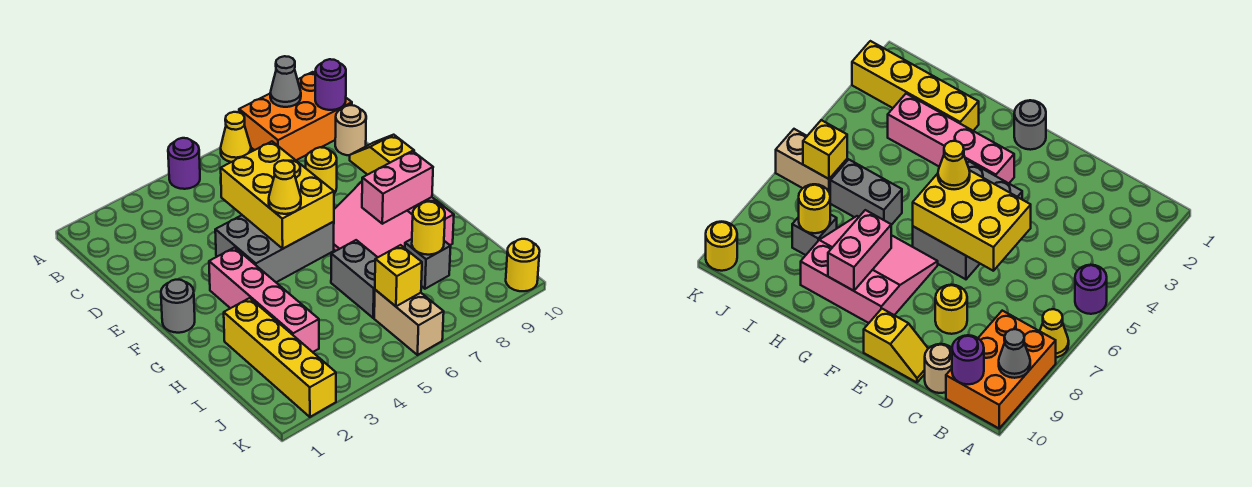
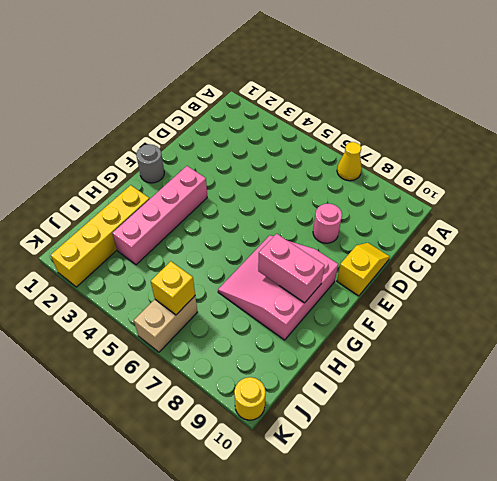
pink 1x1 round brick [313,204,342,243] -> yellow 1x1 round brick [306,147,337,193]
none -> purple 1x1 round brick [168,138,200,189]
none -> orange 2x3 brick [239,72,352,160]
none -> tan 1x1 round brick [335,105,366,156]

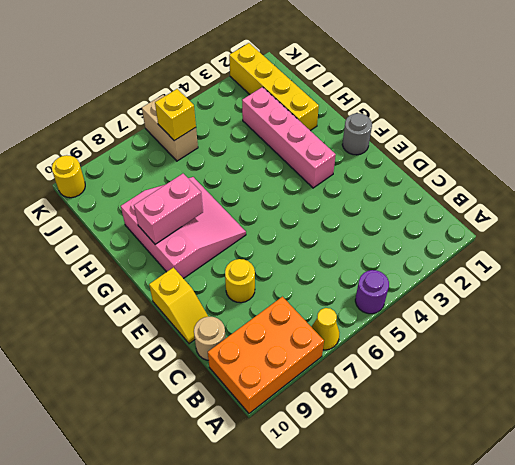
none -> grey 2x3 brick [215,215,334,282]
none -> grey 1x2 brick [331,240,378,318]
none -> grey 1x1 brick [405,239,451,289]

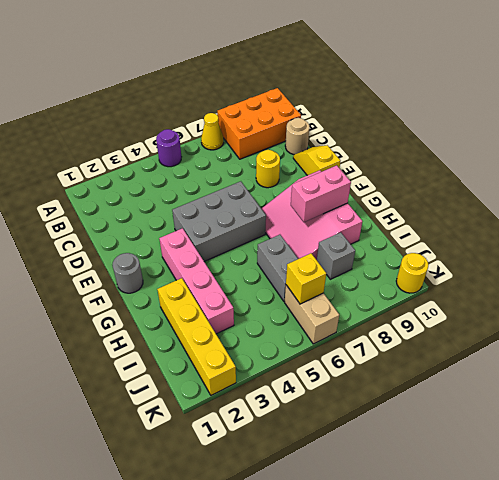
none -> grey 1x1 cone [270,56,301,107]
none -> purple 1x1 round brick [315,59,346,110]
none -> yellow 2x3 brick [221,141,334,249]

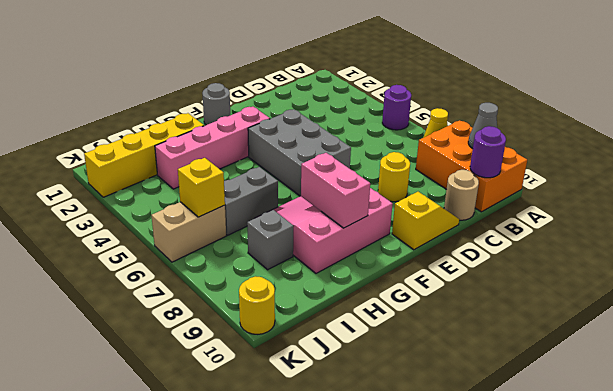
none -> yellow 2x3 brick [221,141,334,249]
none -> yellow 1x1 round brick [412,202,445,255]
none -> yellow 1x1 cone [269,160,301,214]

